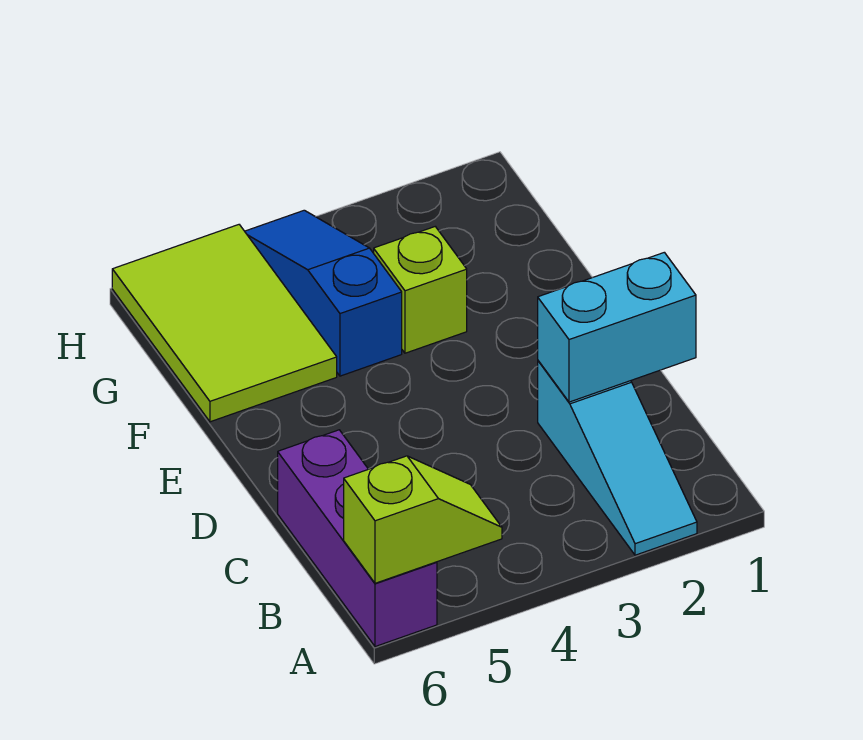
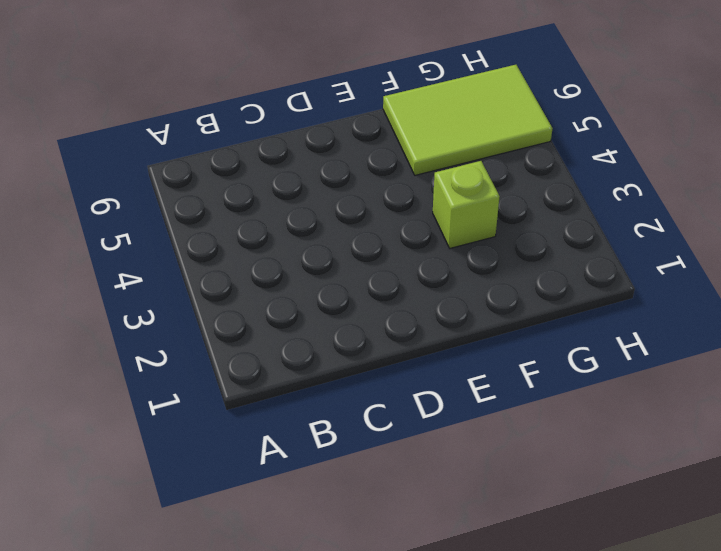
none -> cyan 1x3 slope [538,361,697,555]
none -> purple 1x3 brick [278,430,437,647]

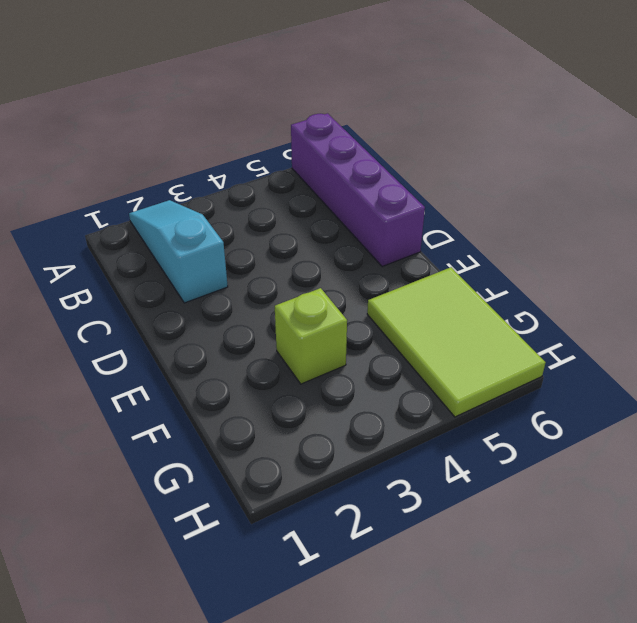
purple 1x4 brick [291,113,425,267] -> purple 1x3 brick [278,430,437,647]
none -> blue 1x3 slope [245,210,402,376]
none -> lime 1x2 slope [344,456,502,583]

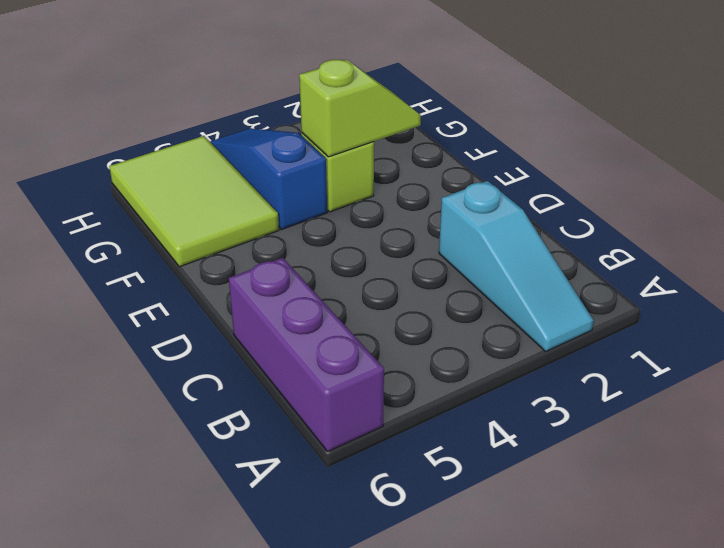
lime 1x2 slope [299,60,421,157] -> lime 1x2 slope moved to [344,456,502,583]
none -> cyan 1x2 brick [538,252,696,402]

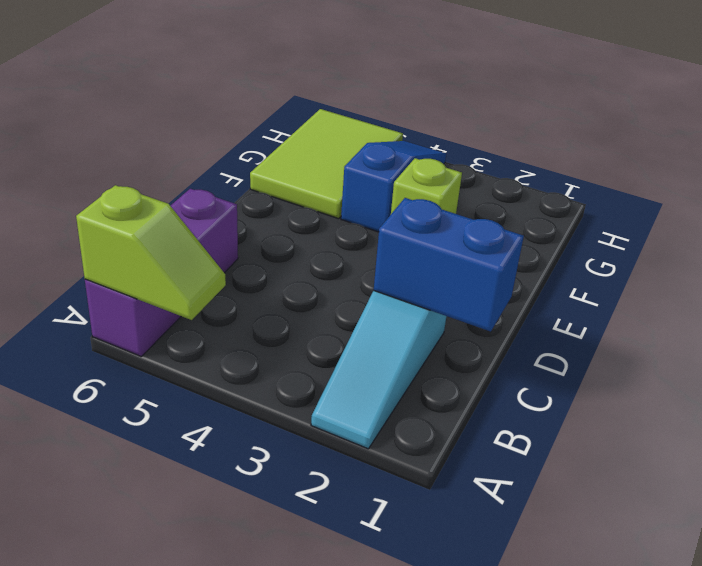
blue 1x2 brick [374,198,524,332] -> cyan 1x2 brick [538,252,696,402]

